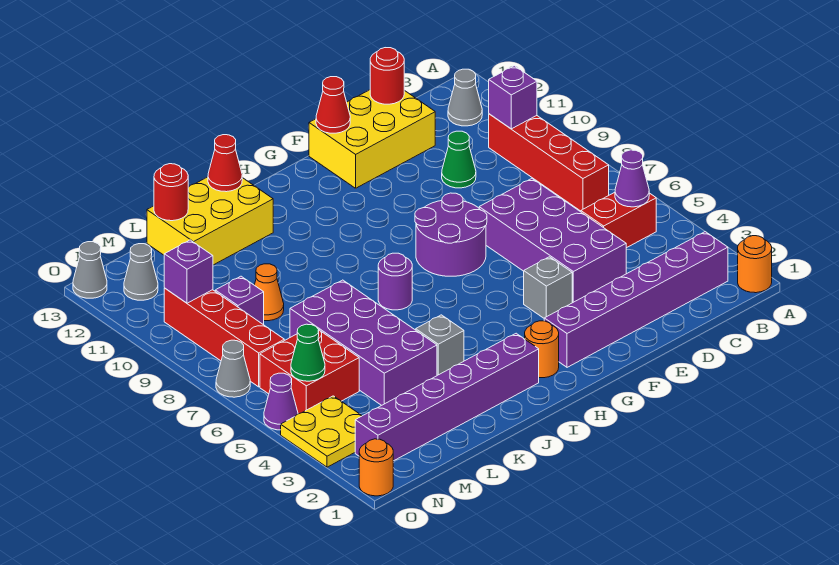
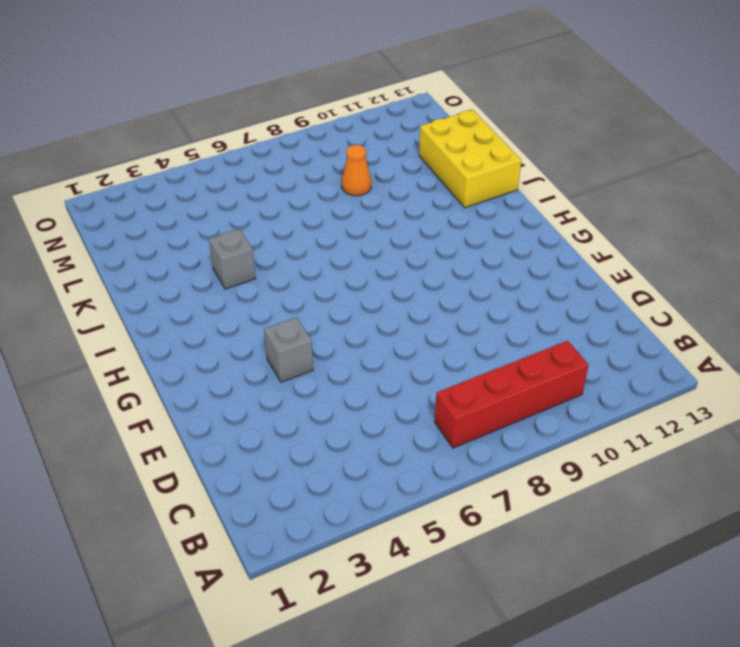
none -> orange 1x1 round brick [738,236,772,293]
none -> purple 1x6 brick [544,232,728,367]
none -> red 1x2 brick [581,192,656,248]
none -> grey 1x1 cone [448,69,482,126]

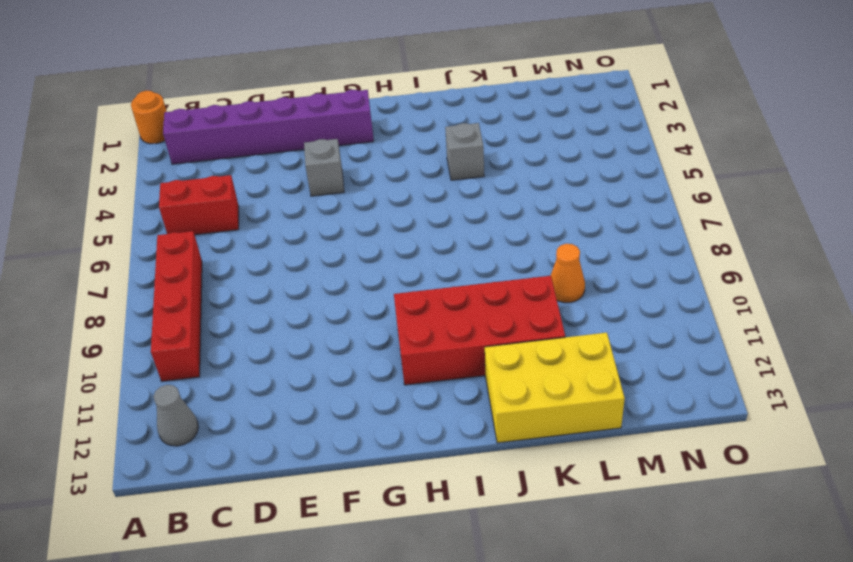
red 2x4 brick [394,276,565,385] -> none
none -> purple 2x4 brick [479,179,626,303]
none -> green 1x1 cone [442,131,476,188]
none -> yellow 2x3 brick [309,90,435,188]
none -> purple 2x2 round brick [415,193,487,276]

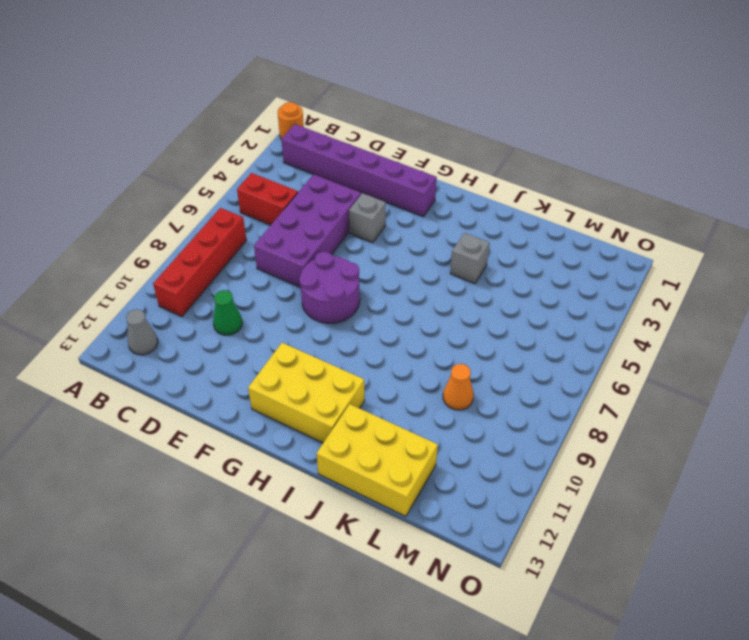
yellow 2x3 brick [248,343,365,443] -> yellow 2x3 brick moved to [309,90,435,188]
none -> orange 1x1 round brick [525,321,559,378]
none -> purple 1x6 brick [355,333,539,461]
none -> purple 1x1 round brick [378,253,412,310]
none -> purple 2x4 brick [290,280,437,405]

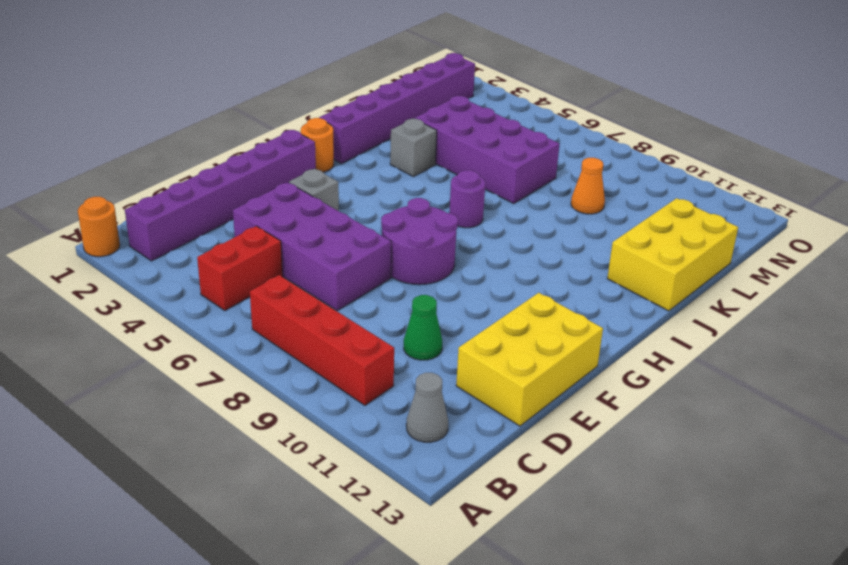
none -> red 2x2 brick [260,330,359,414]
none -> purple 1x1 brick [215,276,264,325]
none -> yellow 2x2 plate [281,396,362,467]
none -> red 1x4 brick [164,288,284,387]

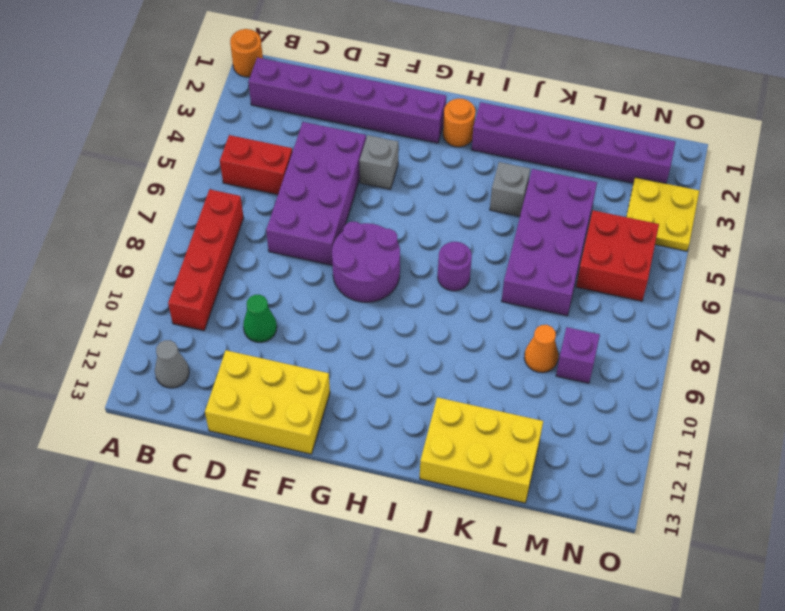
none -> red 1x4 brick [164,288,284,387]
none -> grey 1x1 cone [124,244,158,300]
none -> orange 1x1 round brick [359,439,393,496]
none -> purple 1x1 cone [264,373,298,430]

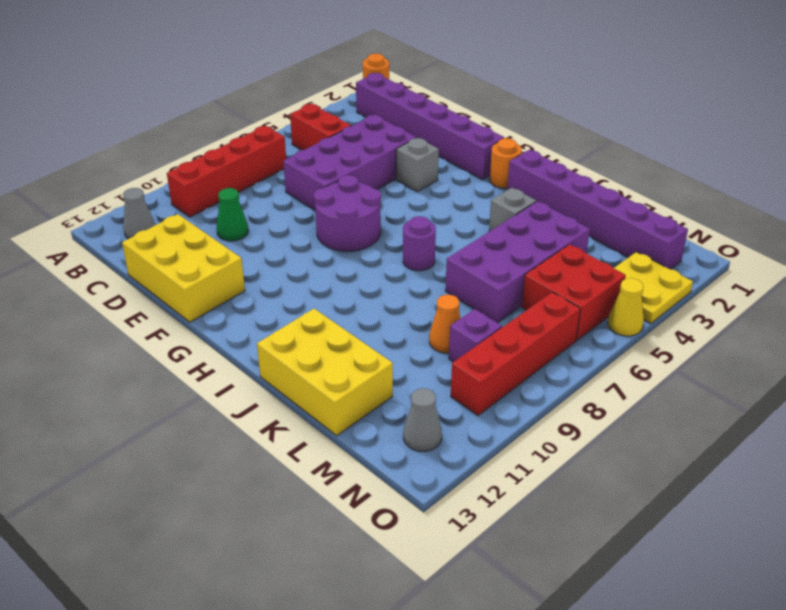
yellow 1x1 cone [608,278,644,336] -> purple 1x1 cone [264,373,298,430]
none -> orange 1x1 round brick [359,439,393,496]
none -> grey 1x1 cone [216,340,250,397]
none -> grey 1x1 cone [73,242,107,298]
none -> purple 1x1 cone [615,150,649,207]

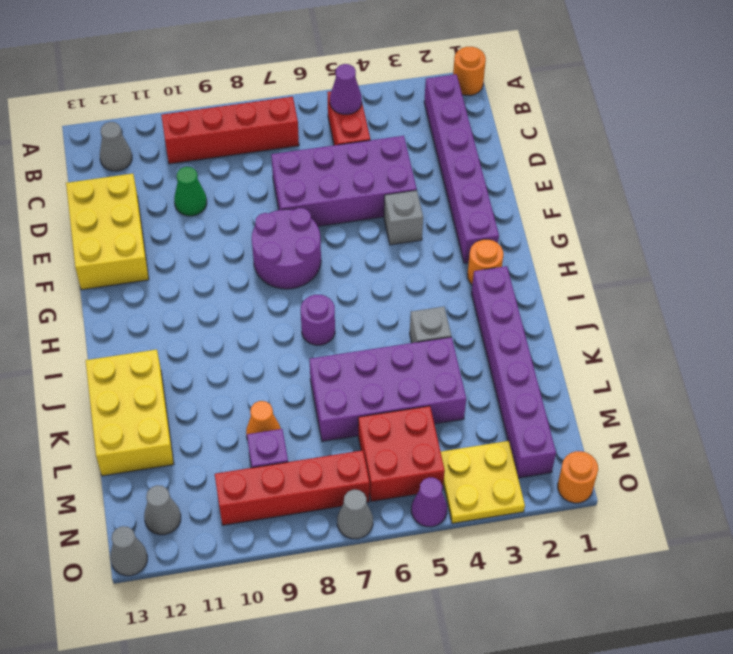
none -> purple 1x1 brick [489,66,537,129]
none -> red 1x1 round brick [370,48,404,104]
none -> red 1x1 cone [316,77,350,133]
none -> red 1x1 cone [208,135,242,192]

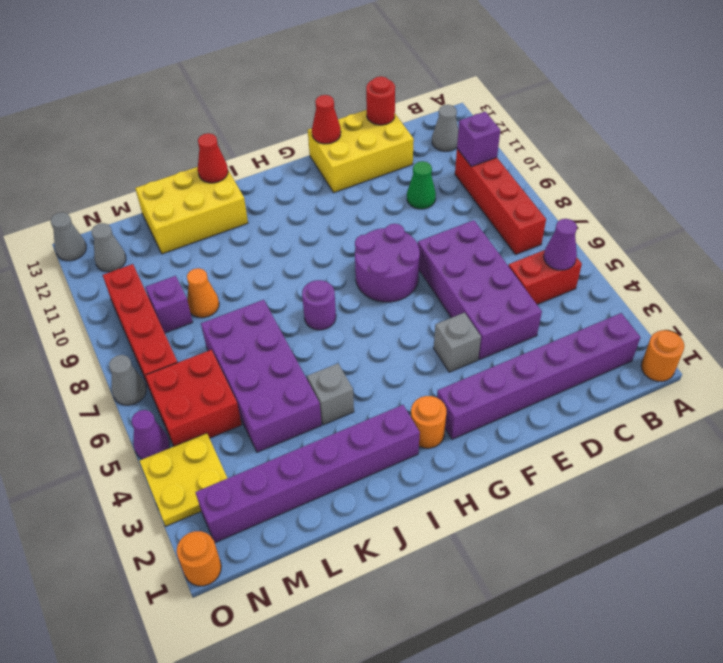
none -> red 1x1 round brick [154,164,188,221]
none -> green 1x1 cone [291,324,325,381]
none -> purple 1x1 brick [164,240,213,303]

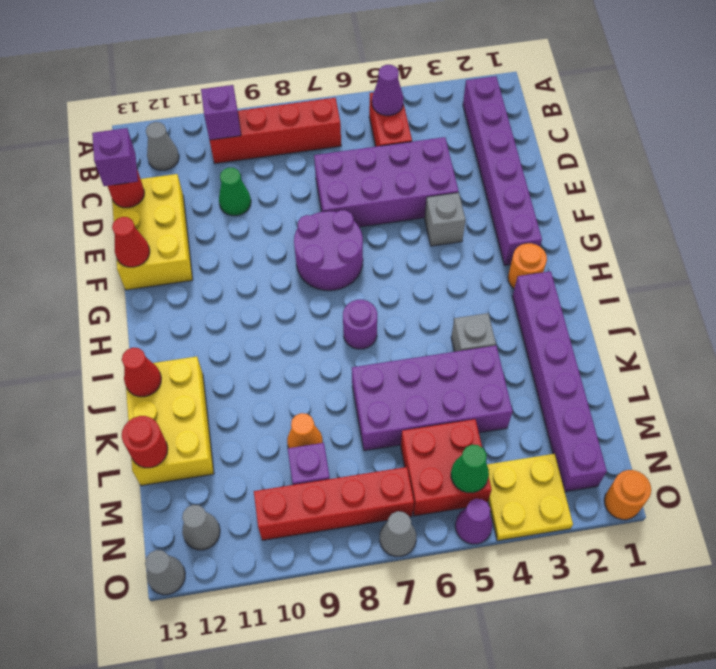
purple 1x1 brick [92,128,138,186] -> purple 1x1 brick moved to [164,240,213,303]
none -> orange 1x1 round brick [738,236,772,293]

